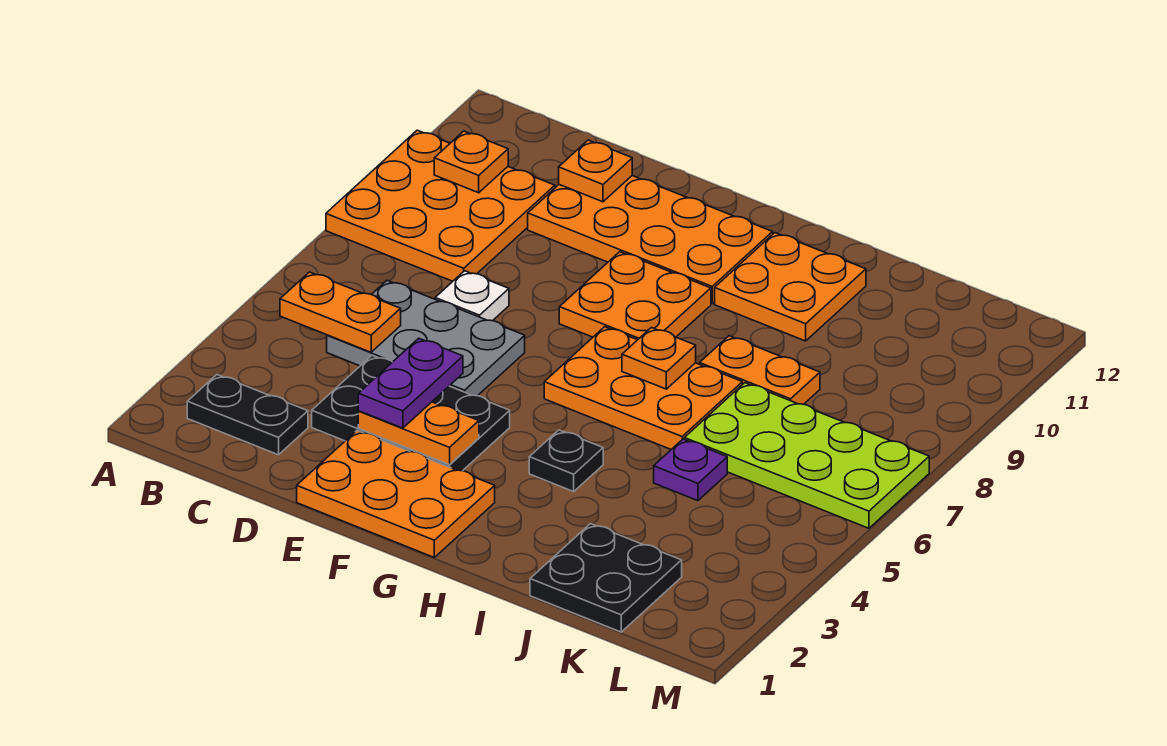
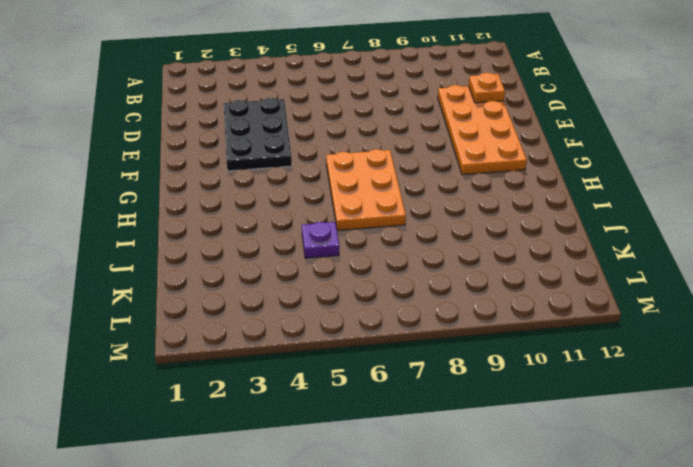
none -> orange 3x3 plate [326,130,555,281]
none -> black 1x2 plate [187,375,308,455]
none -> grey 2x3 plate [327,280,525,396]

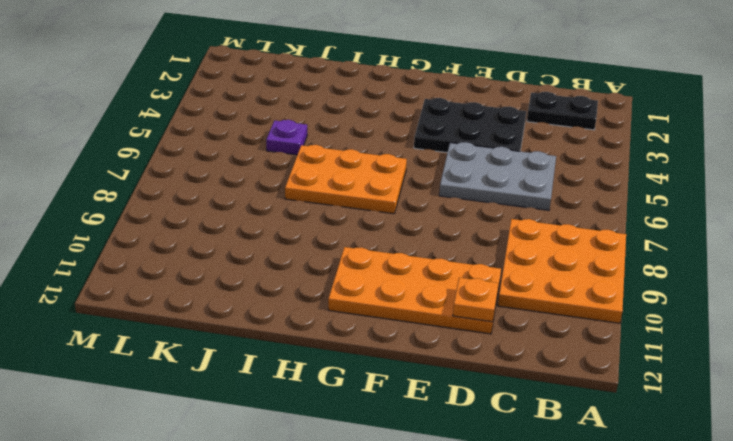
none -> white 1x1 plate [435,271,509,321]
none -> orange 2x3 plate [297,431,495,557]
none -> orange 2x2 plate [559,252,711,340]

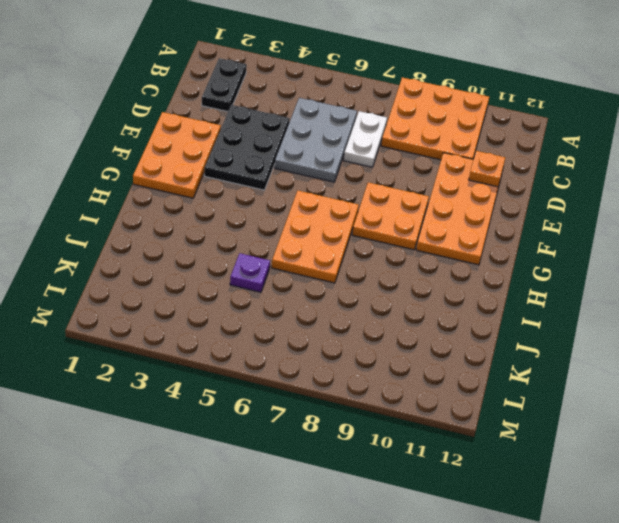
white 1x2 plate [344,111,387,167] -> white 1x1 plate [435,271,509,321]
none -> black 1x1 plate [529,430,603,492]
none -> orange 2x2 plate [715,233,866,341]
none -> orange 1x2 plate [700,336,820,404]

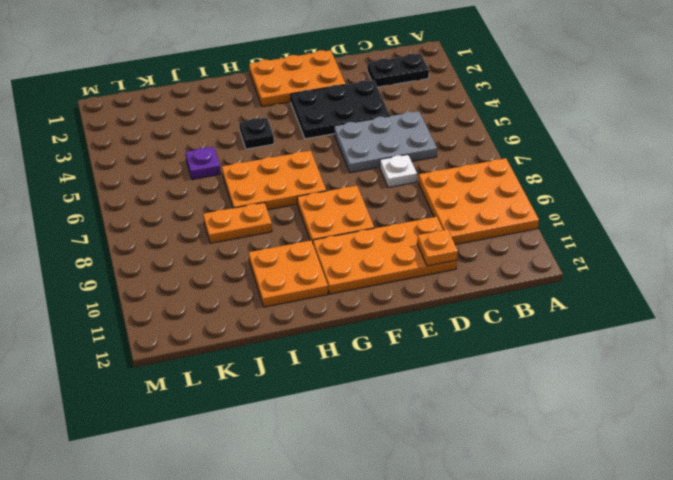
none -> black 2x2 plate [530,524,682,632]
none -> lime 2x4 plate [684,383,929,528]
none -> orange 1x2 plate [280,272,401,352]

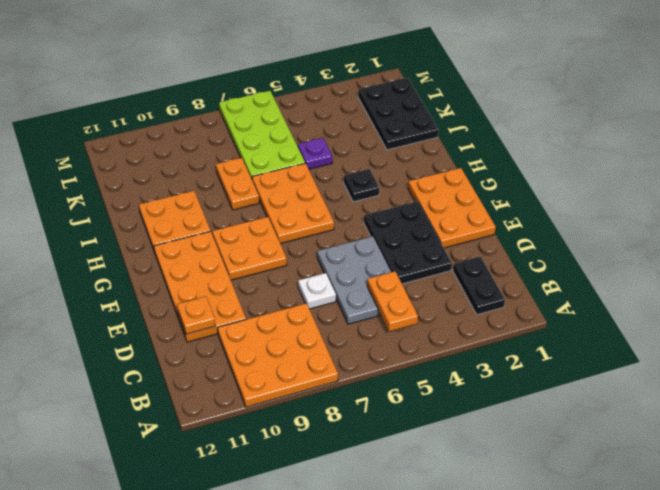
black 2x3 plate [358,78,439,150] -> black 2x2 plate [530,524,682,632]
none -> orange 1x1 plate [434,131,508,193]
none -> orange 1x2 plate [358,402,479,465]
none -> orange 1x1 plate [622,328,696,389]

